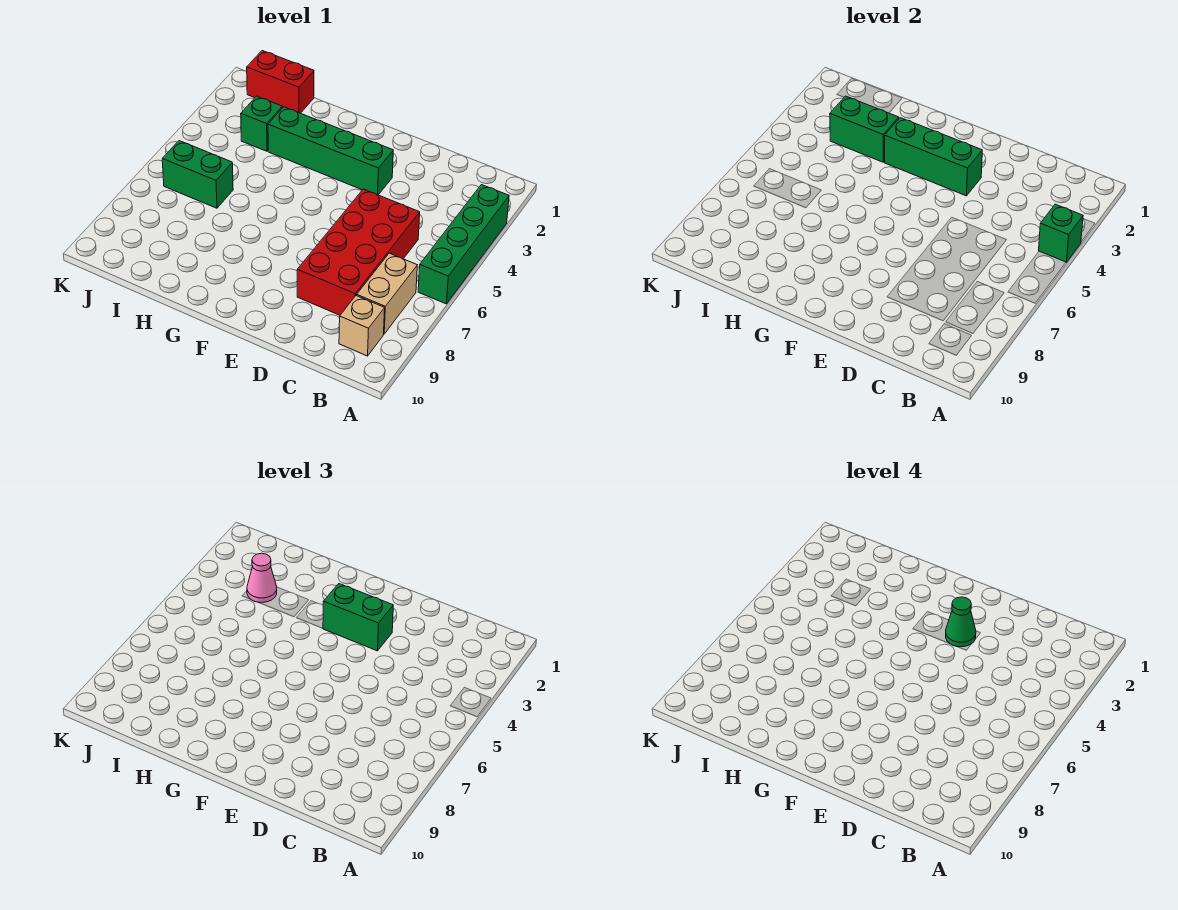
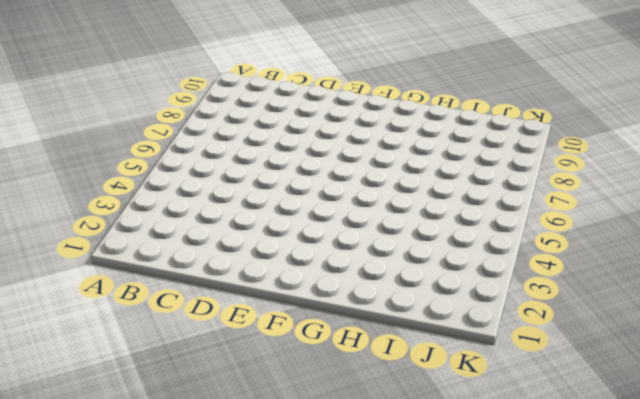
none -> green 1x4 brick [418,185,509,304]
none -> tan 1x2 brick [357,253,417,334]
none -> tan 1x1 brick [339,295,385,356]

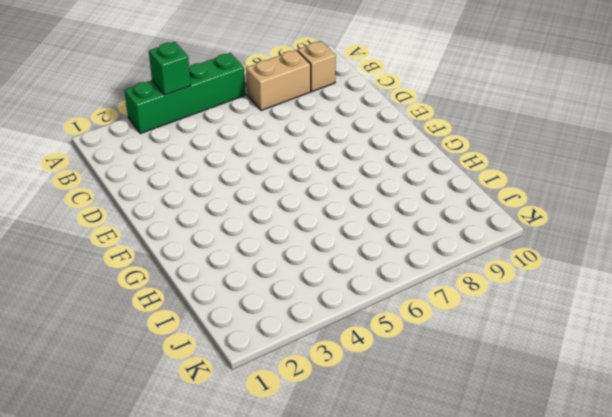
none -> red 2x4 brick [297,189,420,315]
none -> green 1x4 brick [268,107,393,195]
none -> red 1x2 brick [246,51,314,113]

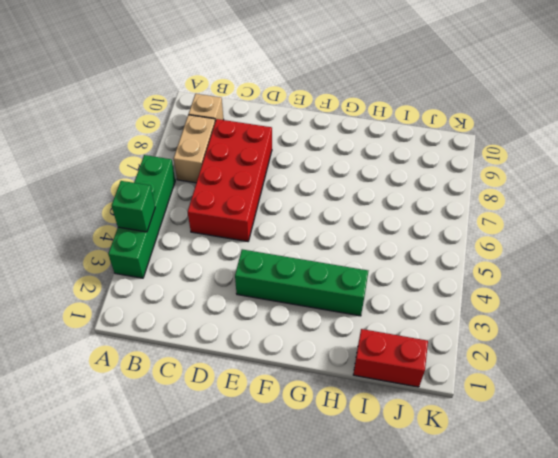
none -> green 1x1 brick [241,96,282,151]
none -> green 1x2 brick [162,141,233,208]
none -> green 1x3 brick [884,118,982,196]

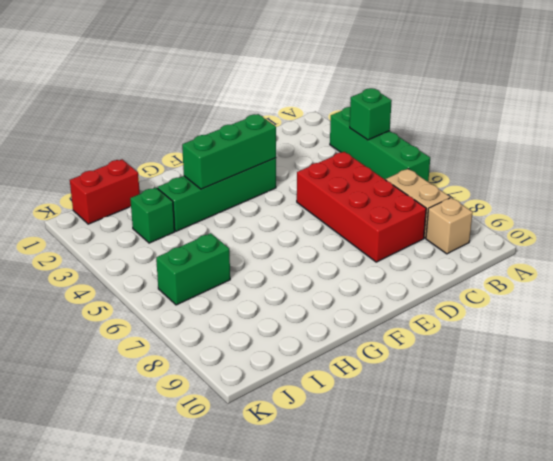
none -> green 1x2 brick [830,96,899,162]
none -> green 1x2 brick [323,584,393,651]
none -> pink 1x1 cone [247,553,277,602]

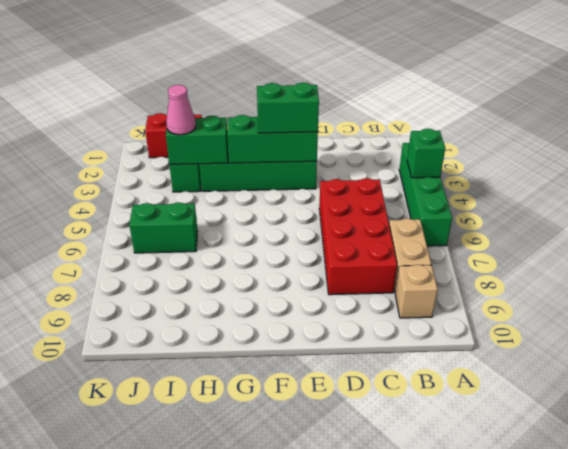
none -> green 1x1 cone [946,597,976,647]

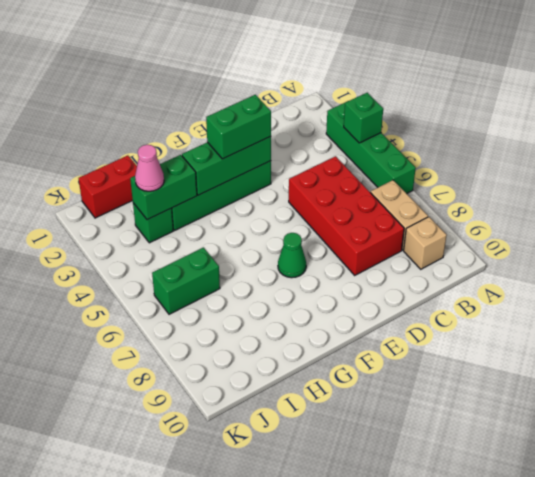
green 1x1 cone [278,233,306,278] -> green 1x1 cone moved to [946,597,976,647]

